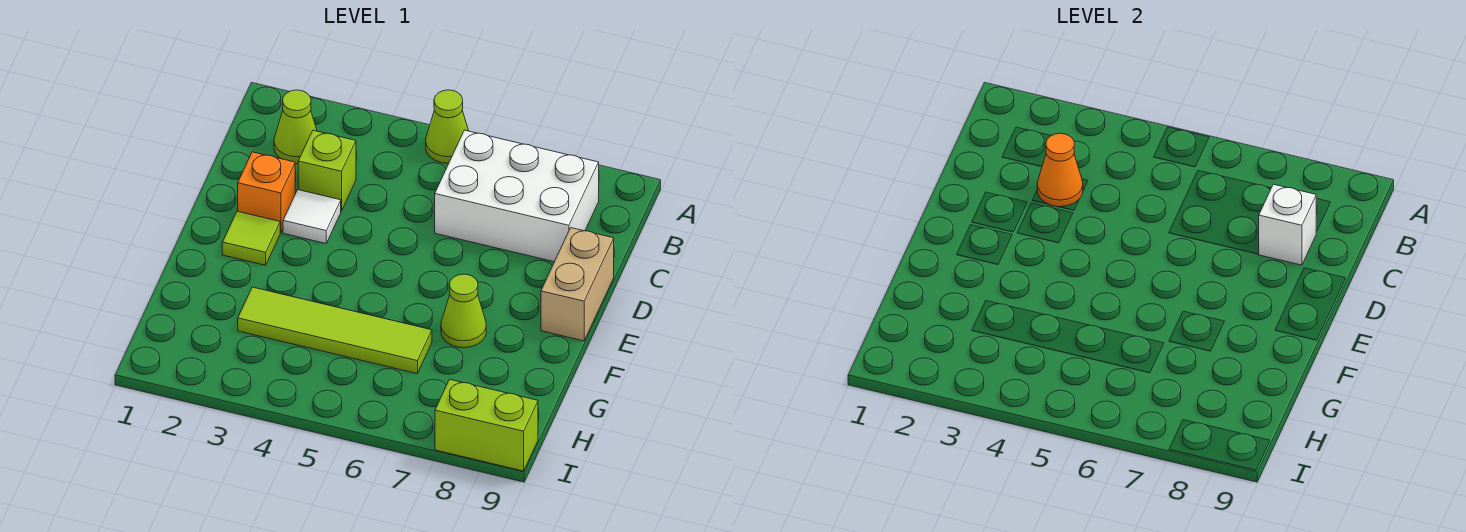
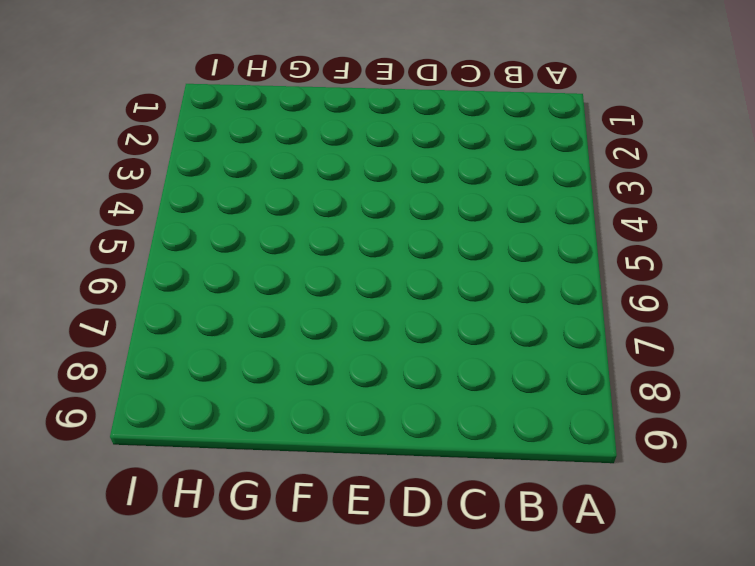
none -> lime 1x1 cone [426,90,469,164]
none -> lime 1x1 cone [274,90,317,164]
none -> white 2x3 brick [435,130,599,262]

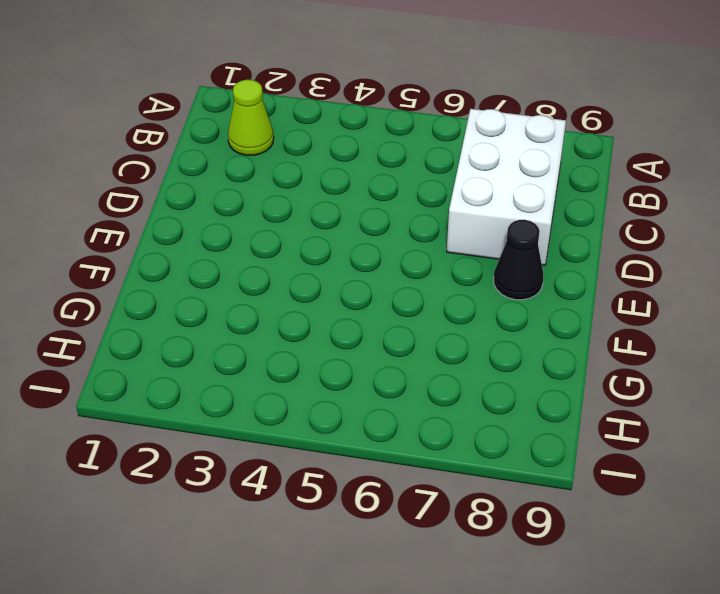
white 2x3 brick [447,109,566,265] -> white 2x3 brick turned to [435,130,599,262]
black 1x1 cone [494,220,543,300] -> none
none -> lime 1x1 cone [426,90,469,164]
none -> lime 1x1 brick [298,130,356,211]
none -> orange 1x1 brick [238,152,295,233]

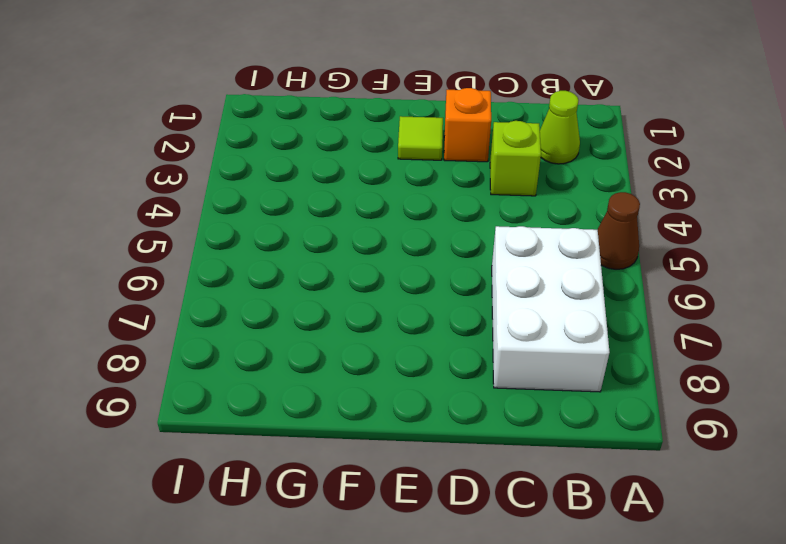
brown 1x1 cone [597,192,640,269] -> lime 1x1 cone [426,90,469,164]
none -> white 1x1 tile [283,190,341,244]
none -> tan 1x2 brick [541,228,614,341]
none -> lime 1x1 cone [441,274,486,348]

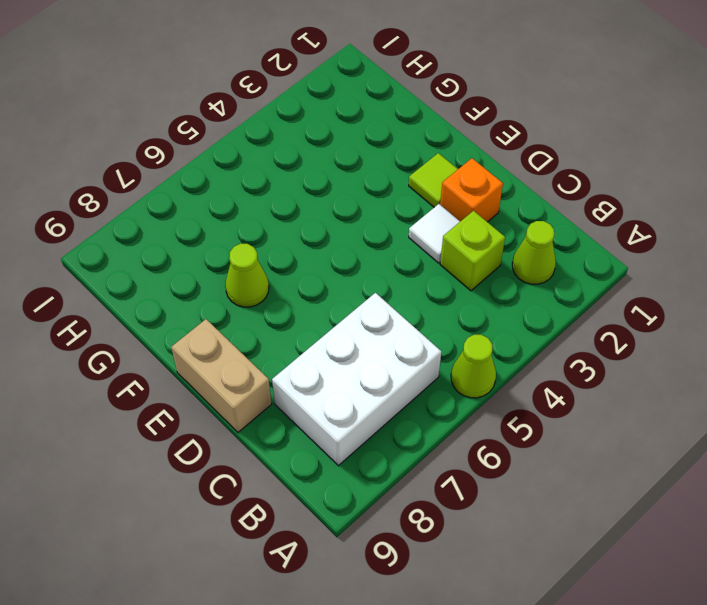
none -> lime 1x4 tile [238,287,432,373]
none -> lime 1x2 brick [435,379,538,471]
none -> orange 1x1 cone [1037,133,1083,207]

